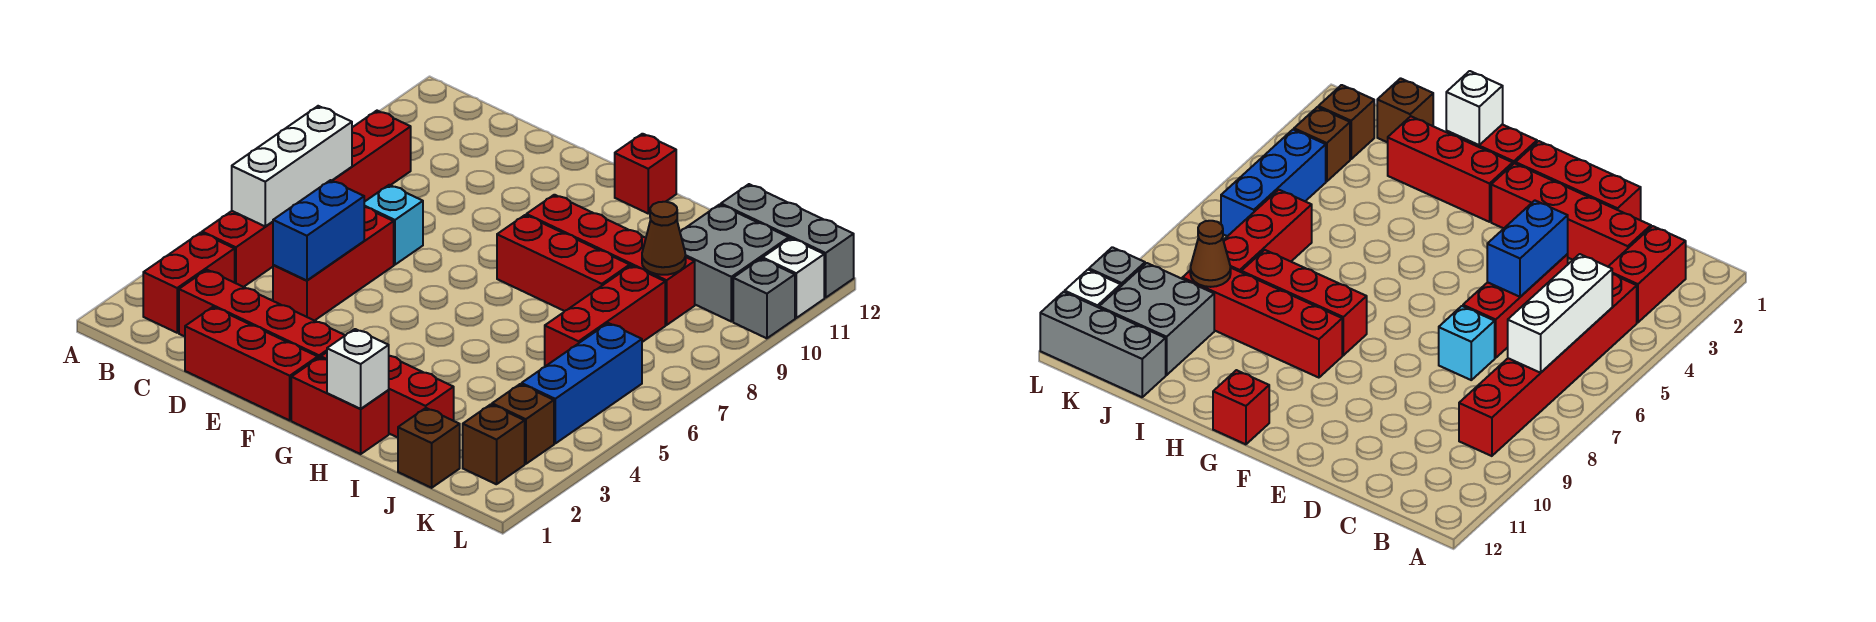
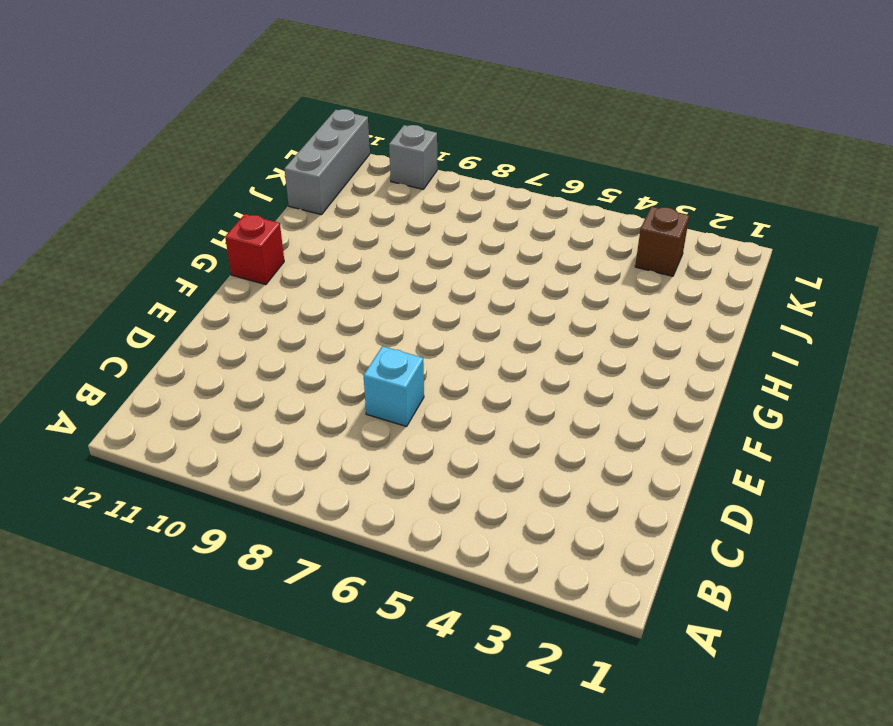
none -> red 1x2 brick [143,233,235,333]
none -> red 1x6 brick [202,111,411,287]
none -> red 1x4 brick [179,270,345,358]

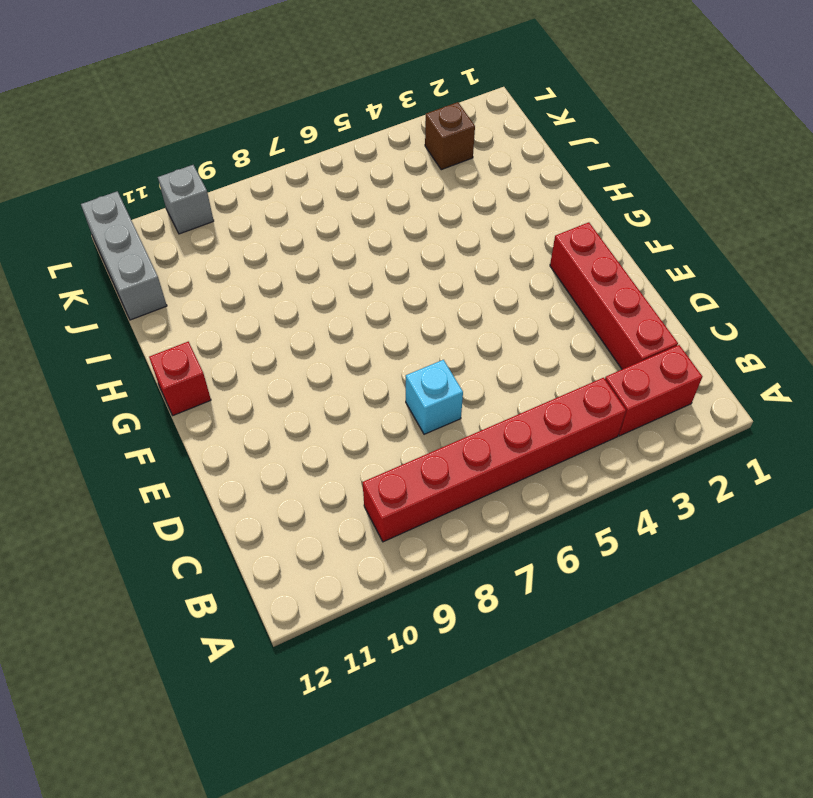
none -> red 1x3 brick [185,307,318,420]
none -> red 1x3 brick [273,207,394,321]
none -> red 1x2 brick [291,357,389,454]

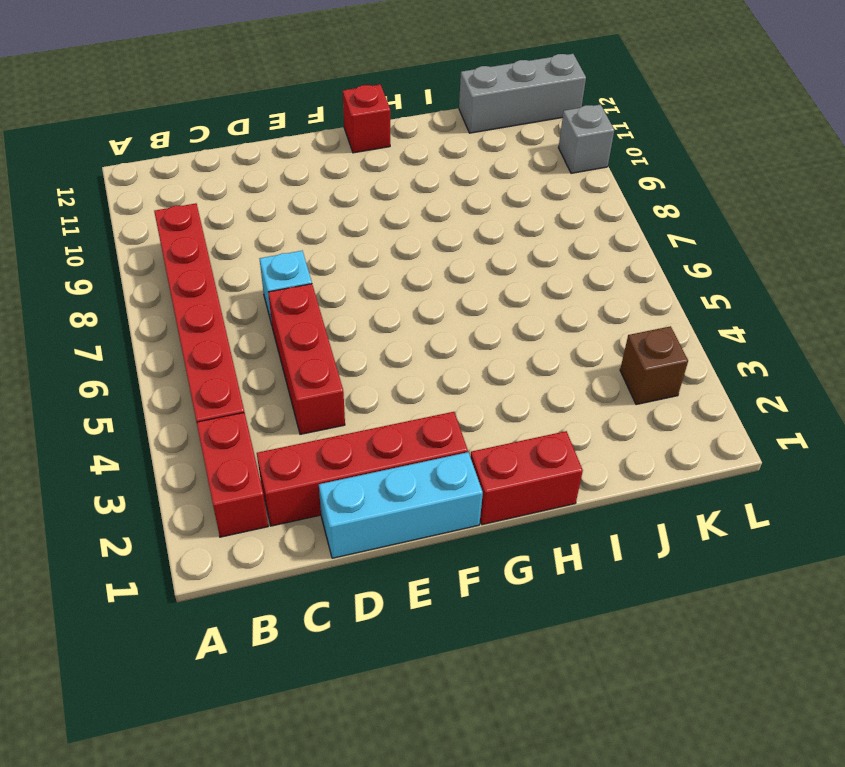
cyan 1x3 brick [319,452,483,558] -> red 1x3 brick [185,307,318,420]
none -> red 1x3 brick [321,352,454,438]
none -> red 1x3 brick [497,215,630,311]
none -> red 1x4 brick [526,195,695,325]

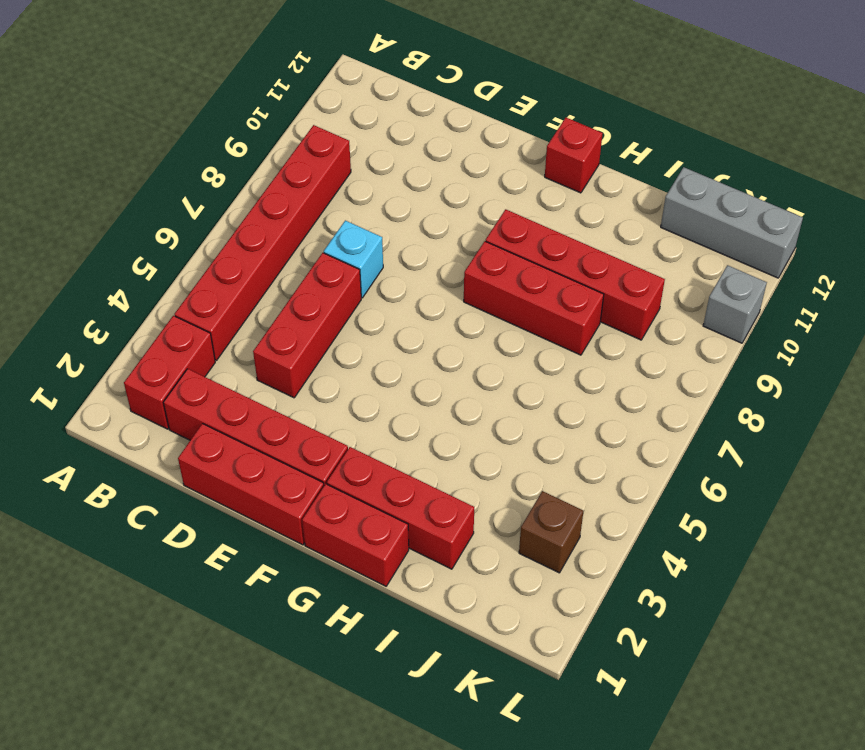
none -> brown 1x1 brick [398,408,460,488]
none -> red 1x3 brick [545,266,665,366]
none -> grey 2x2 brick [680,204,789,322]

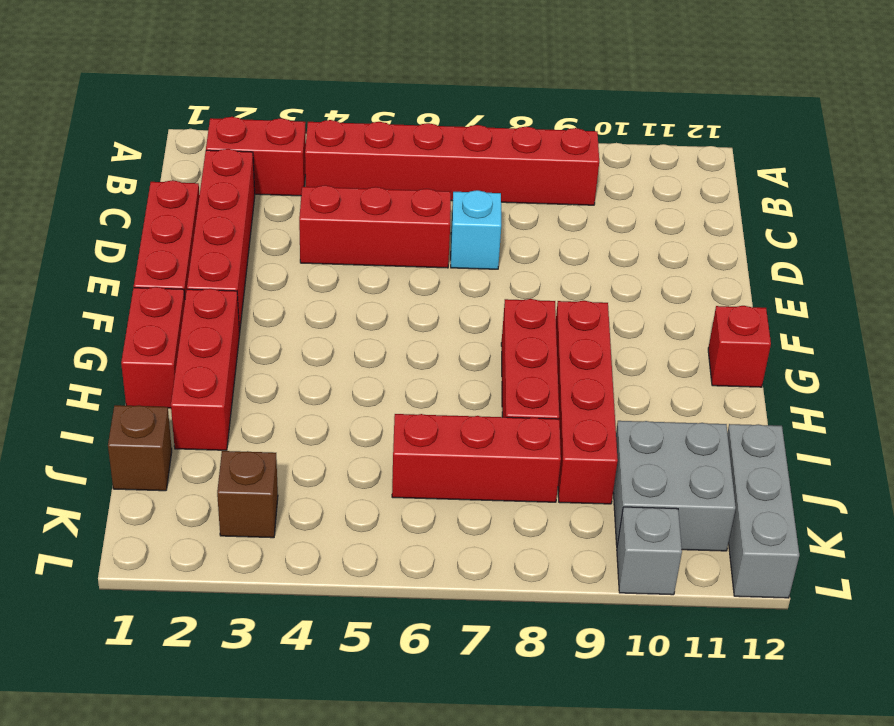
none -> brown 1x1 brick [463,404,525,484]
none -> blue 1x3 brick [522,323,642,443]
none -> white 1x1 brick [763,238,824,318]

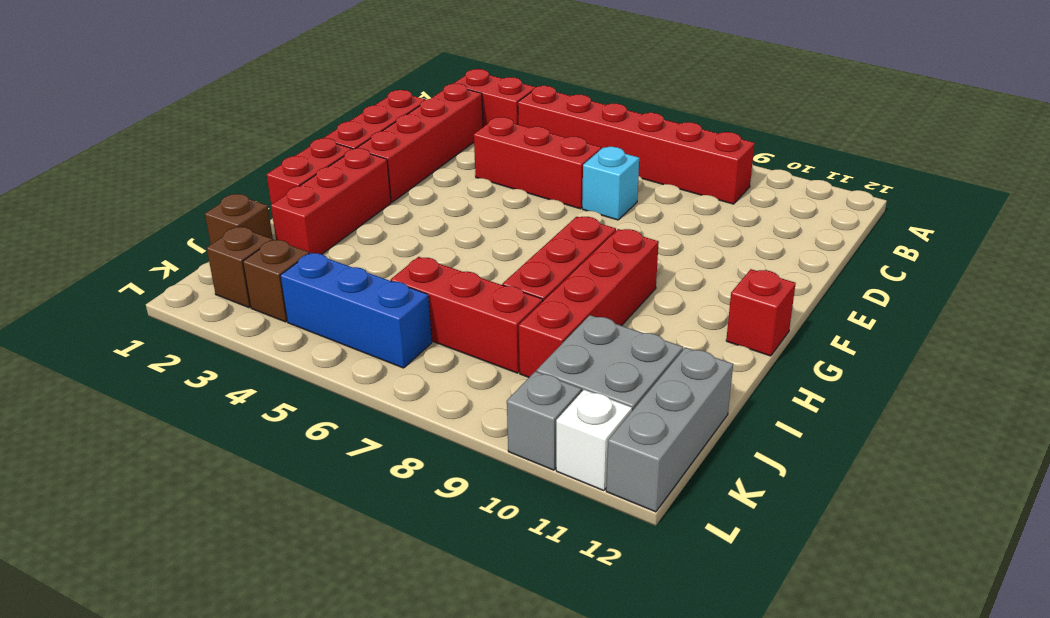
none -> white 1x3 brick [232,106,352,227]
none -> blue 1x2 brick [273,180,364,280]
none -> white 1x1 brick [327,329,389,409]

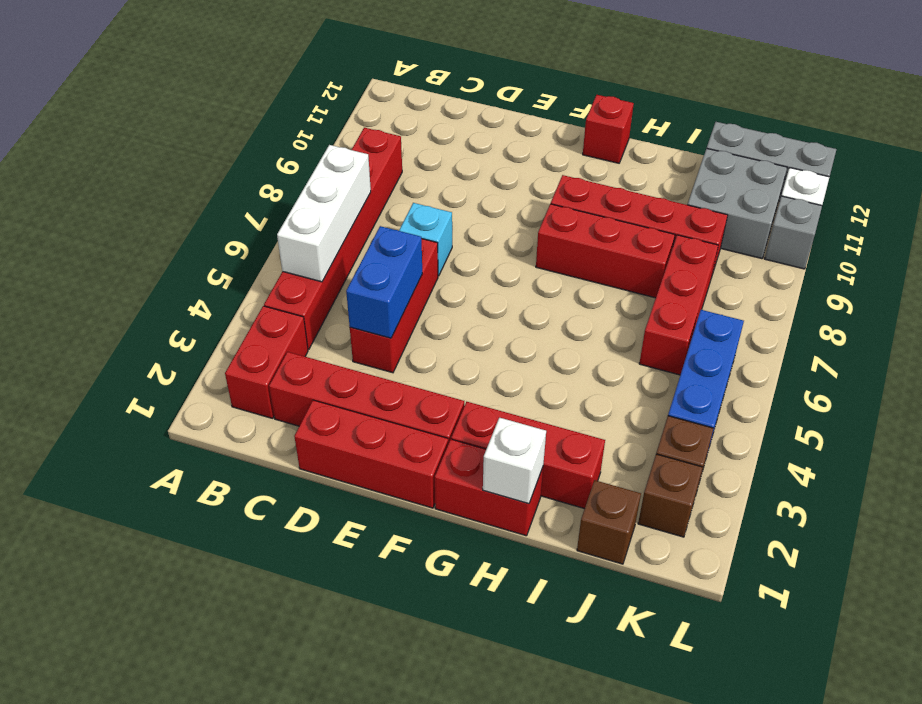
none -> brown 1x1 cone [642,202,686,275]

